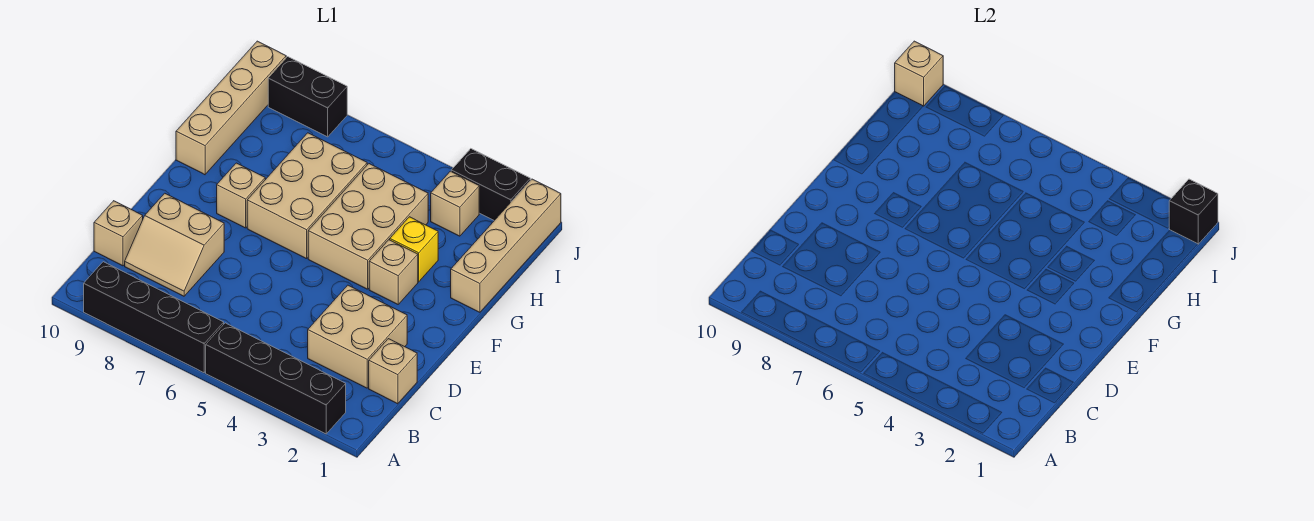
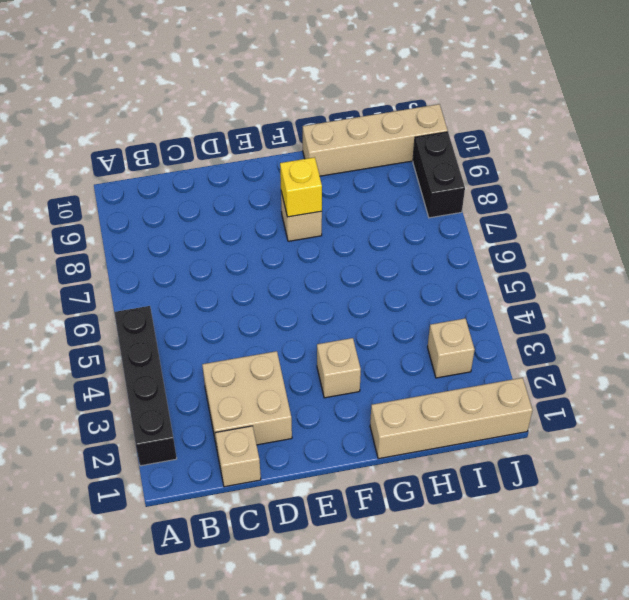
yellow 1x1 brick [280,157,322,217] -> yellow 1x1 brick moved to [390,217,438,282]
none -> black 1x4 brick [84,262,224,373]
none -> tan 2x2 slope [125,193,224,296]
none -> tan 1x1 brick [94,201,143,266]

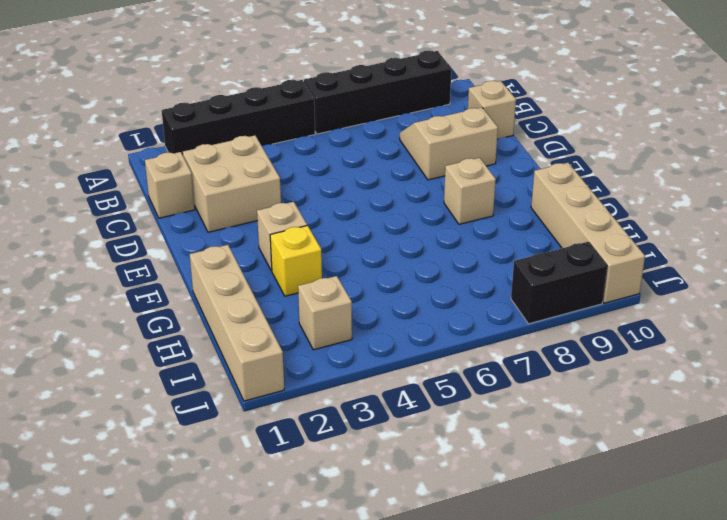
none -> tan 2x3 brick [308,164,428,289]
none -> tan 2x3 brick [247,133,367,259]
none -> black 1x2 brick [451,149,530,221]

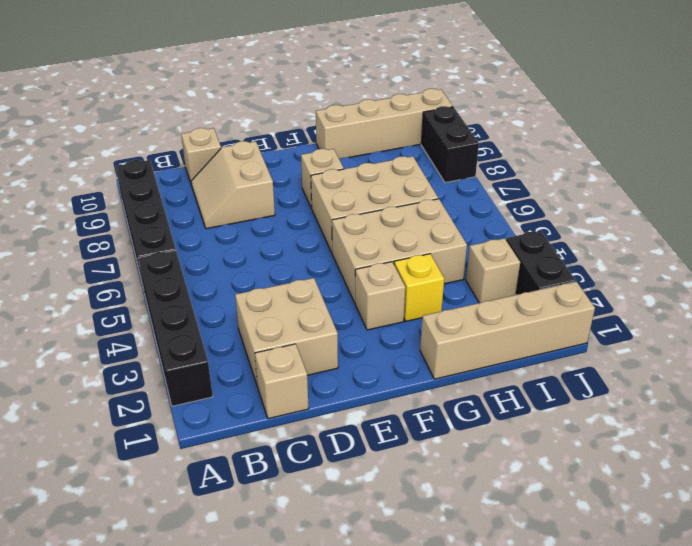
none -> black 1x1 brick [1169,179,1218,244]
none -> tan 1x1 brick [895,41,943,106]

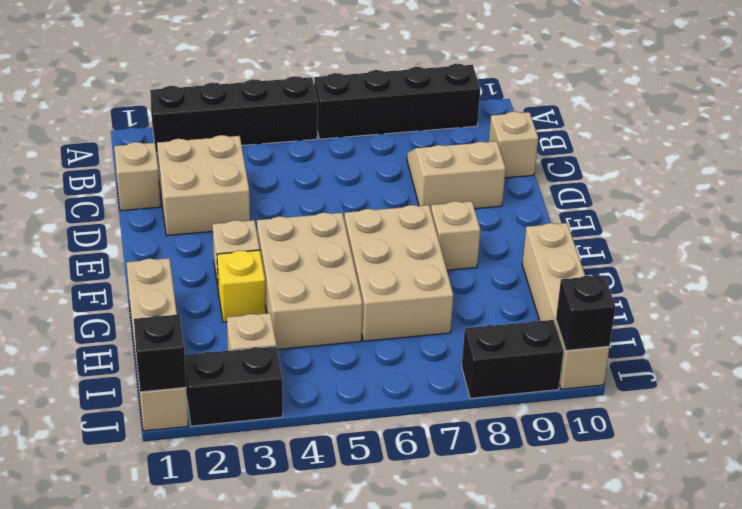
black 1x1 brick [556,275,616,350] -> tan 1x1 brick [895,41,943,106]

